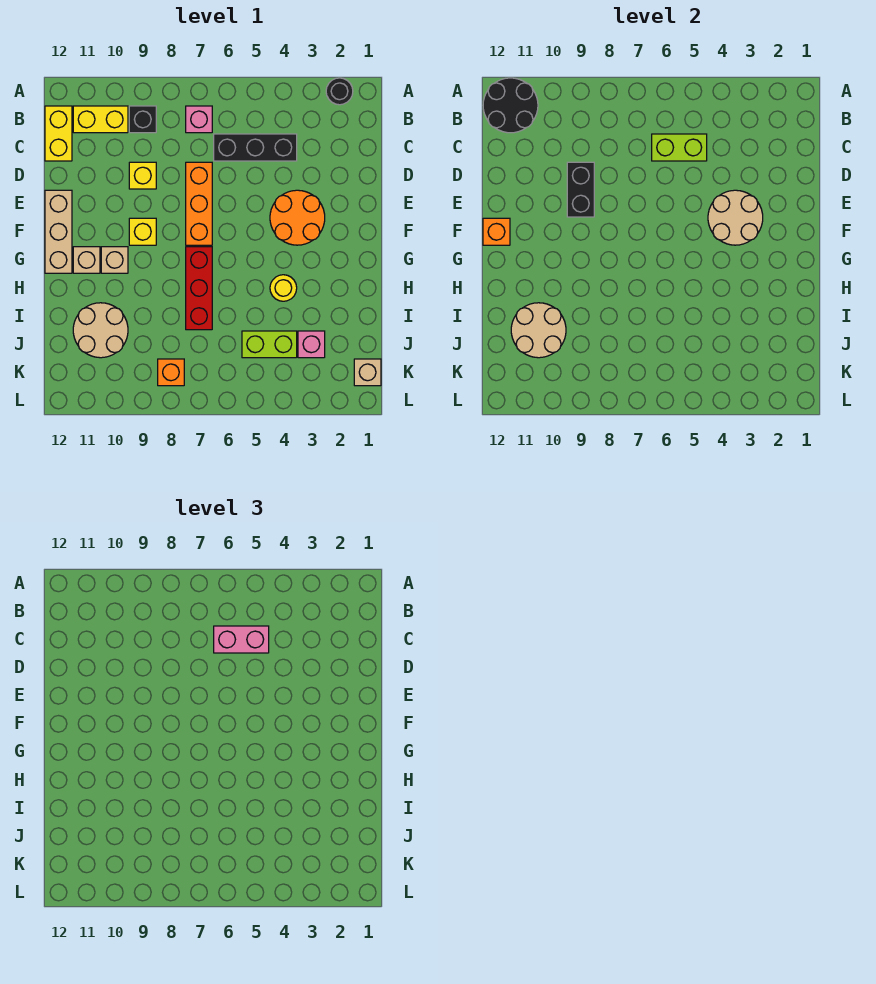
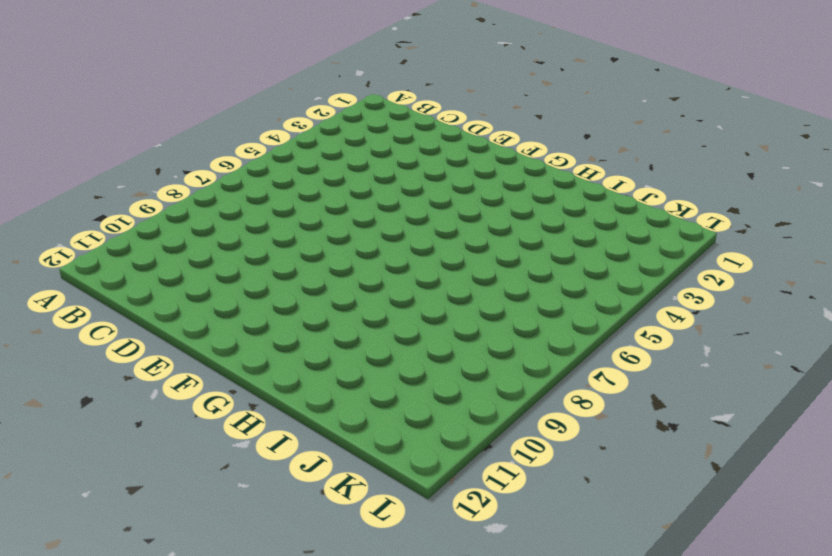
none -> black 1x1 round brick [326,78,353,105]
none -> pink 1x1 brick [186,106,212,133]
none -> black 1x1 brick [129,106,156,133]

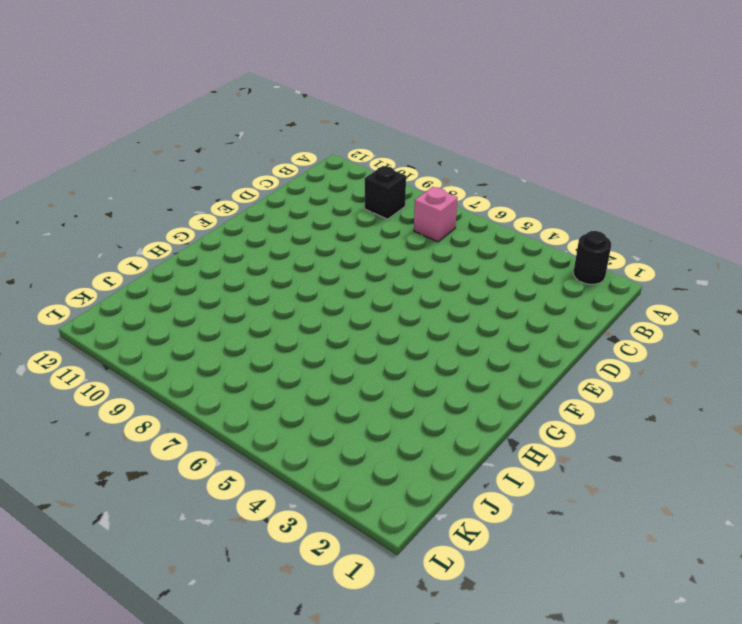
none -> yellow 1x2 brick [73,106,128,133]
none -> yellow 1x2 brick [45,106,72,161]
none -> black 1x3 brick [214,134,297,161]

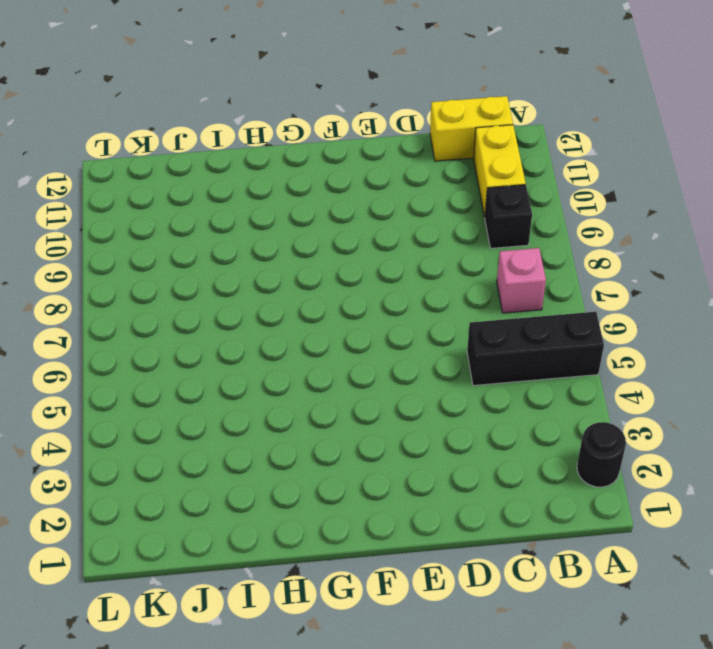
black 1x3 brick [467,312,604,386] -> black 1x3 brick turned to [214,134,297,161]
none -> orange 1x3 brick [186,162,212,245]
none -> yellow 1x1 brick [129,162,156,189]
none -> orange 2x2 round brick [270,190,325,245]

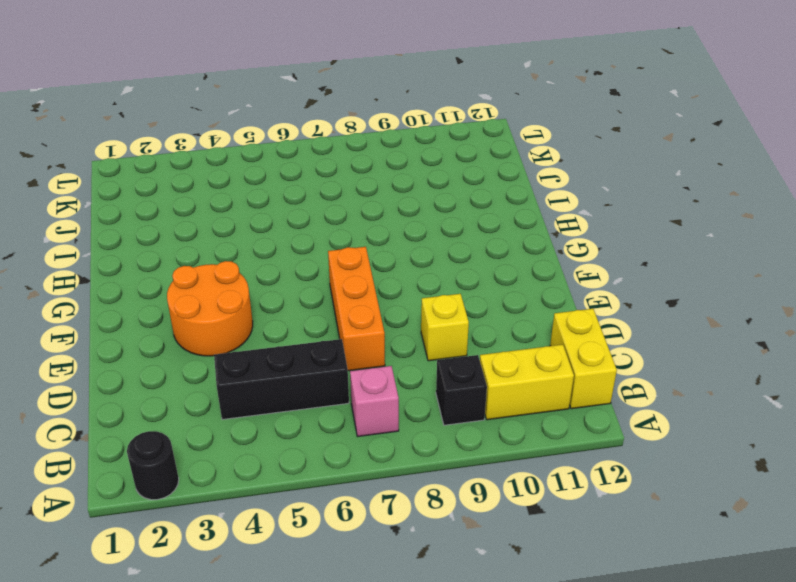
none -> tan 1x3 brick [45,190,72,273]
none -> yellow 1x1 brick [129,218,156,245]
none -> red 1x3 brick [186,247,212,330]

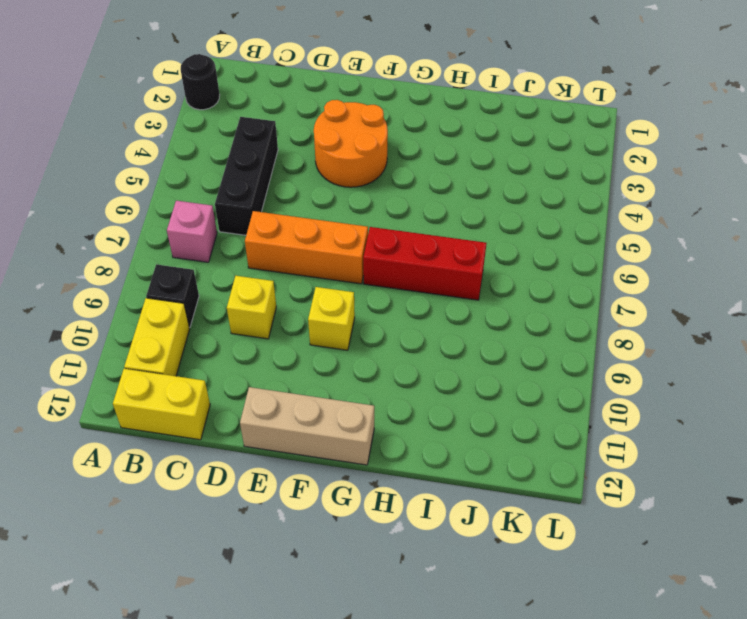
none -> tan 1x1 brick [101,247,128,273]
none -> tan 1x1 brick [73,247,100,273]
none -> yellow 1x1 round brick [270,275,297,301]

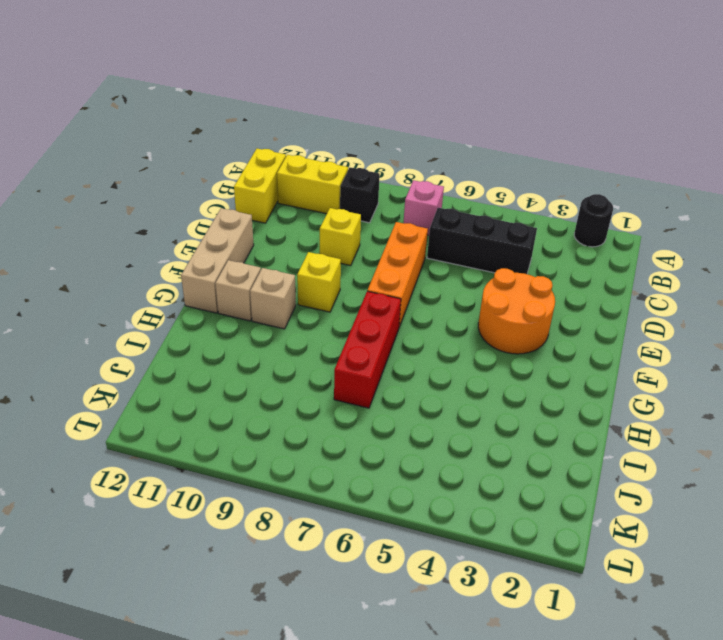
none -> yellow 1x1 round brick [270,275,297,301]
none -> tan 2x2 round brick [73,303,128,358]
none -> pink 1x1 brick [298,331,325,358]

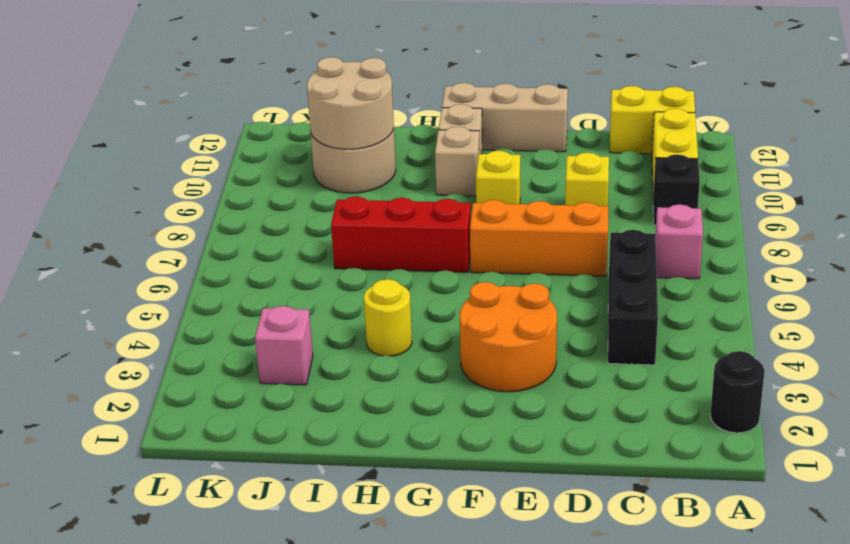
none -> lime 1x2 brick [242,331,297,358]
none -> tan 1x1 brick [354,359,381,386]
none -> orange 1x1 brick [158,359,184,386]

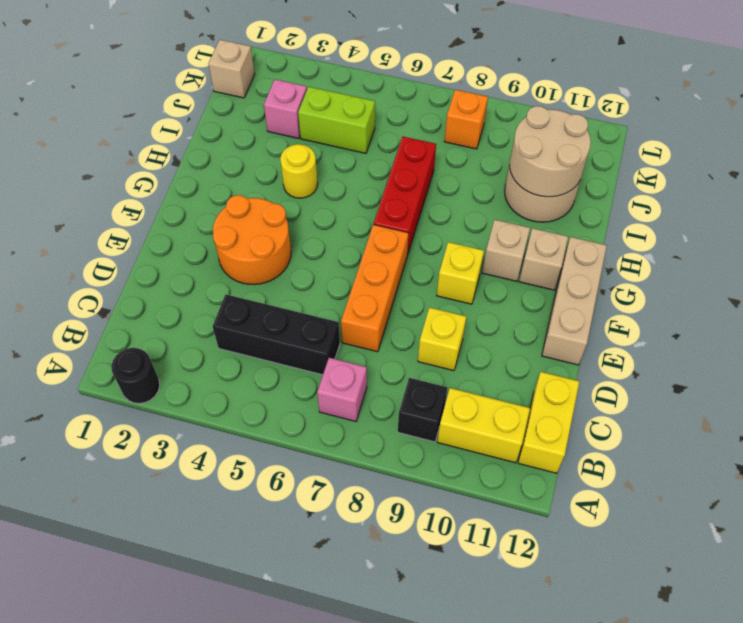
none -> black 2x2 round brick [483,78,538,133]
none -> lime 1x2 brick [652,134,707,161]
none -> black 1x2 brick [567,162,594,217]

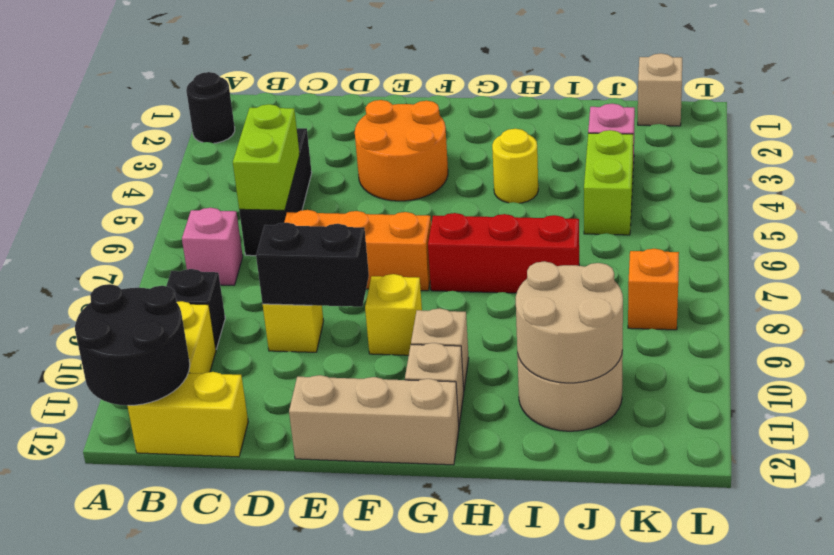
none -> tan 2x2 round brick [708,190,763,245]
none -> orange 1x1 brick [483,218,510,245]
none -> pink 1x2 brick [214,626,269,653]

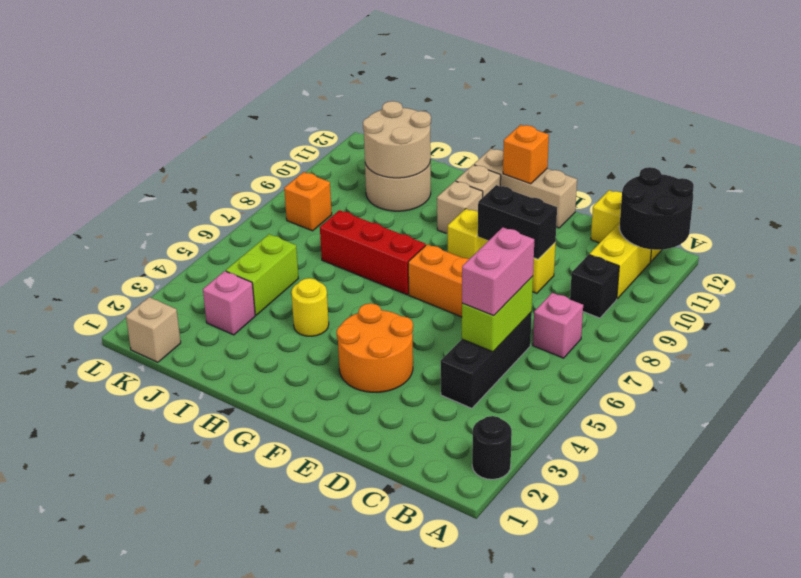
none -> tan 2x2 round brick [708,190,763,245]

